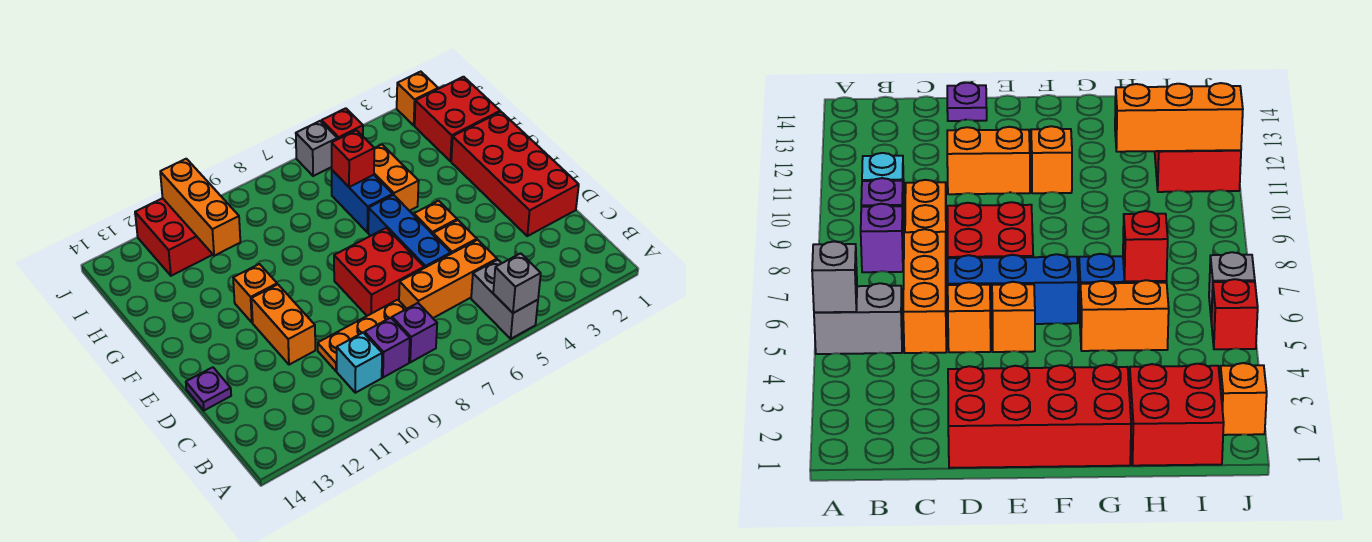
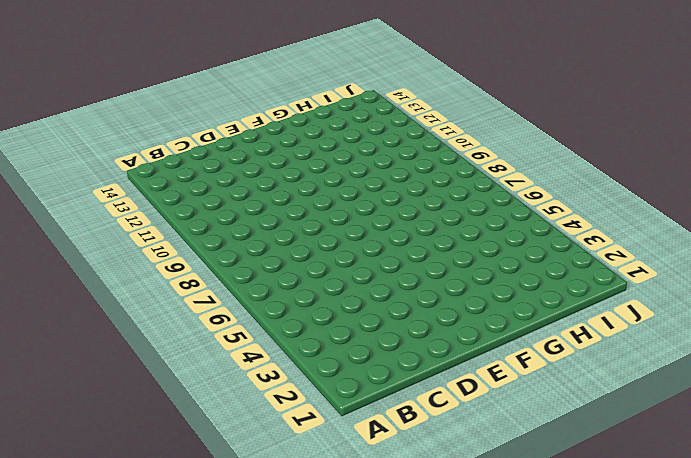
none -> grey 1x2 brick [471,260,538,339]
none -> purple 1x1 brick [392,303,437,362]
none -> purple 1x1 brick [364,318,410,377]

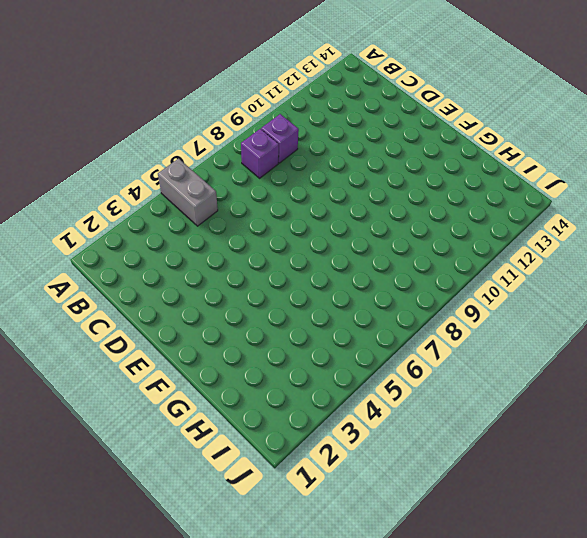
none -> cyan 1x1 brick [337,333,382,393]
none -> orange 1x3 brick [399,240,497,318]
none -> orange 1x3 plate [318,300,406,371]

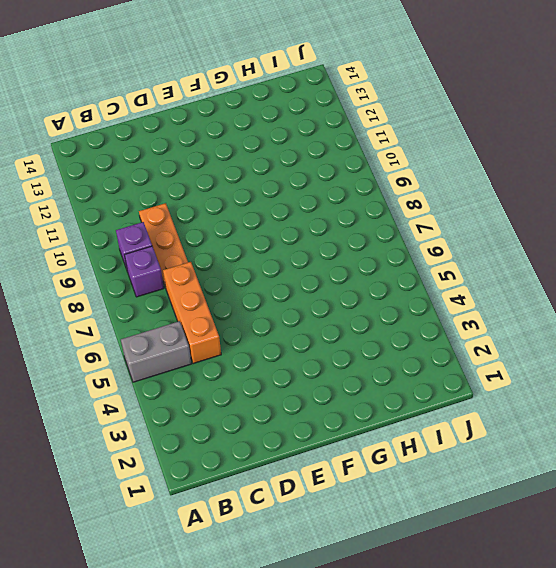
none -> cyan 1x1 brick [337,333,382,393]
none -> red 2x4 brick [451,112,579,236]
none -> orange 1x1 brick [433,220,477,254]

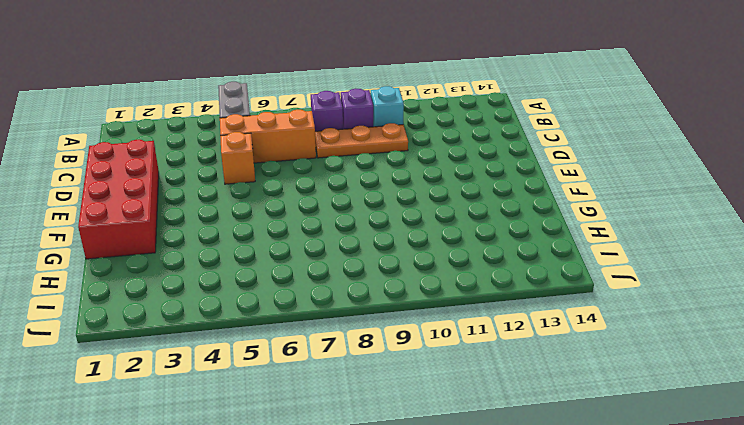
none -> blue 1x3 brick [368,195,451,268]
none -> red 2x2 brick [334,228,424,316]
none -> orange 1x2 brick [252,284,315,365]

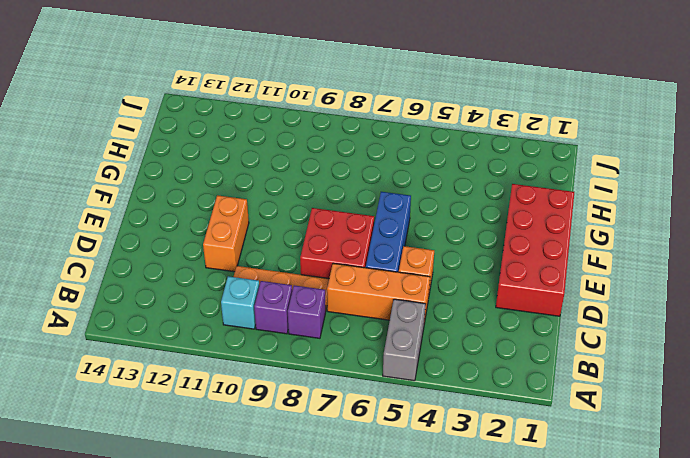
none -> purple 1x1 plate [186,367,231,410]
none -> orange 1x1 brick [414,201,457,234]
none -> orange 1x1 brick [233,264,277,322]

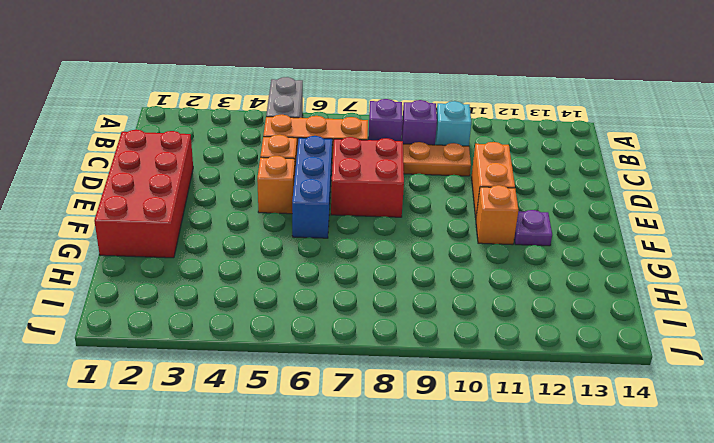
purple 1x1 plate [514,210,552,246] -> purple 1x1 plate moved to [186,367,231,410]
none -> orange 1x2 brick [374,145,419,211]
none -> blue 1x2 brick [332,170,393,232]
none -> red 2x2 brick [415,77,500,161]

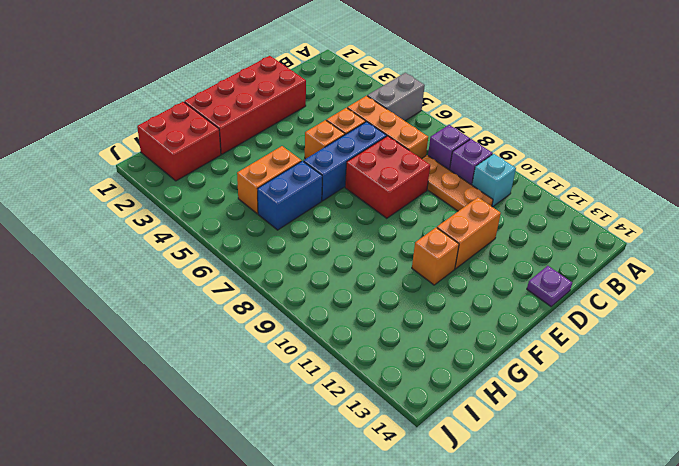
none -> red 2x2 brick [135,198,213,276]
none -> orange 1x1 brick [397,72,438,125]
none -> red 1x1 brick [322,108,363,139]

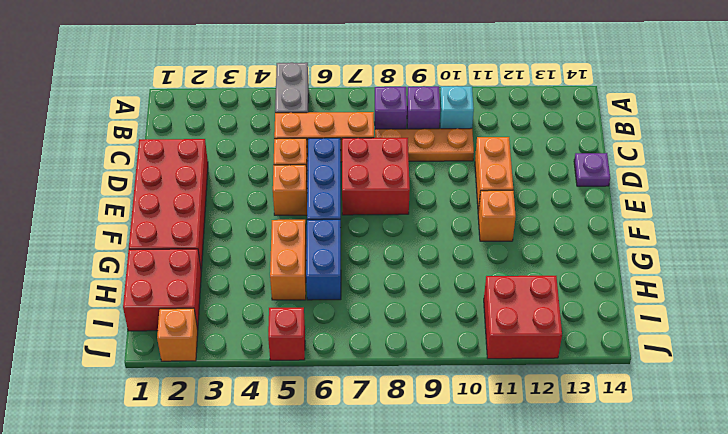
none -> grey 1x1 brick [296,121,337,176]
none -> grey 1x1 brick [493,253,541,313]
none -> red 1x1 brick [332,130,374,187]

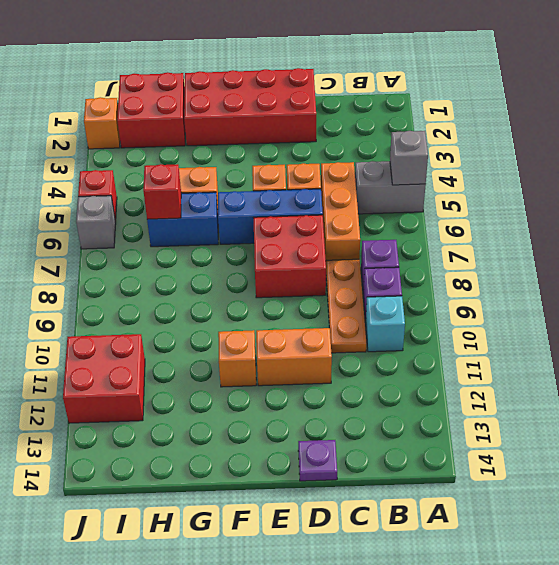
none -> orange 1x3 brick [160,159,240,256]

